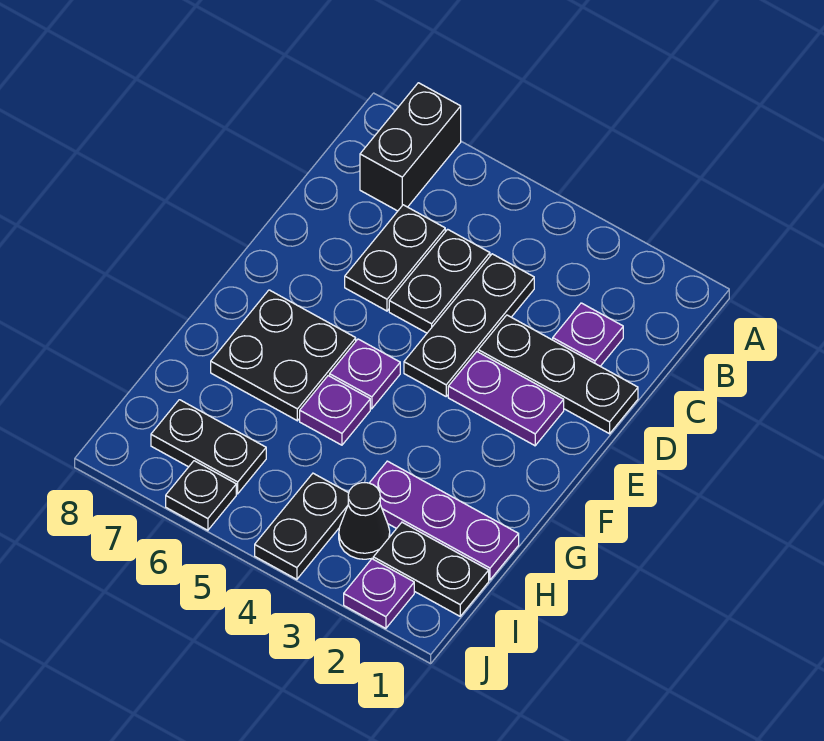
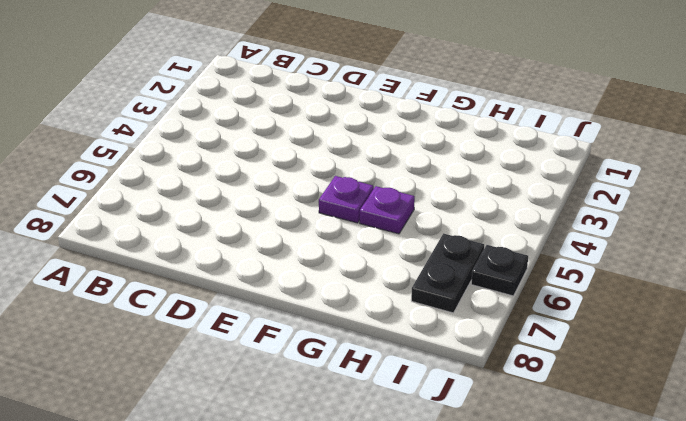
none -> black 1x2 brick [360,83,461,211]
none -> purple 1x1 plate [553,303,623,366]
none -> black 1x3 plate [404,254,534,396]

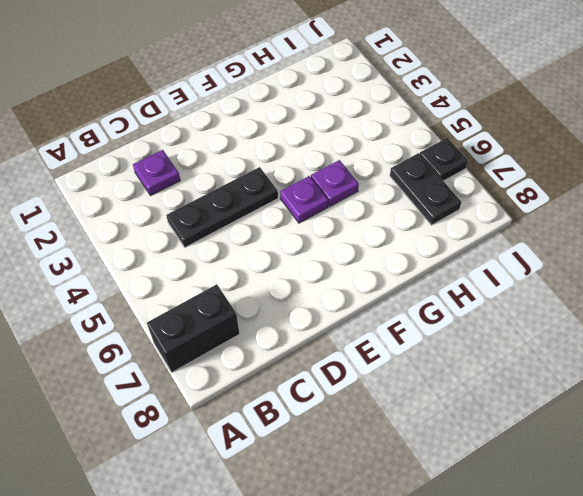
none -> black 1x2 plate [389,229,490,333]
none -> black 1x2 plate [345,205,445,311]
none -> black 1x3 plate [478,315,638,434]

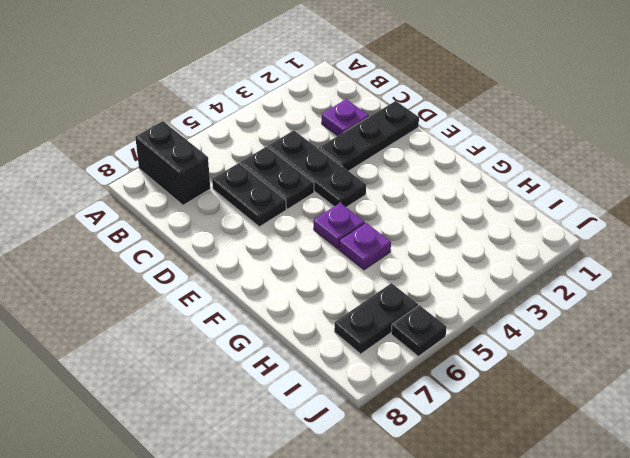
none -> purple 1x2 plate [448,352,564,446]
none -> black 2x2 plate [211,290,356,421]
none -> purple 1x3 plate [370,461,519,580]

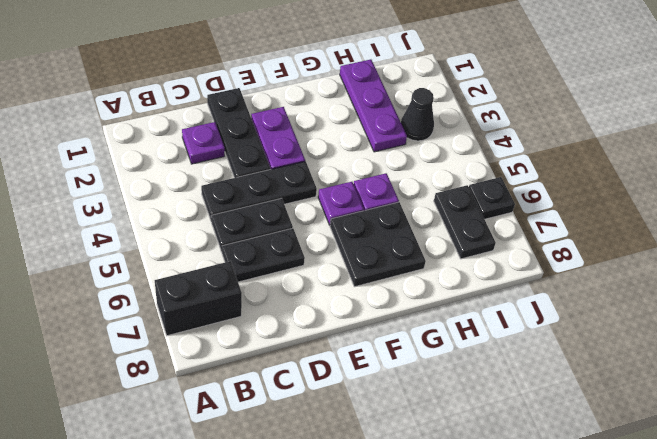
none -> black 1x2 plate [373,522,489,616]
none -> black 1x2 plate [255,473,349,579]
none -> purple 1x1 plate [344,559,414,628]

